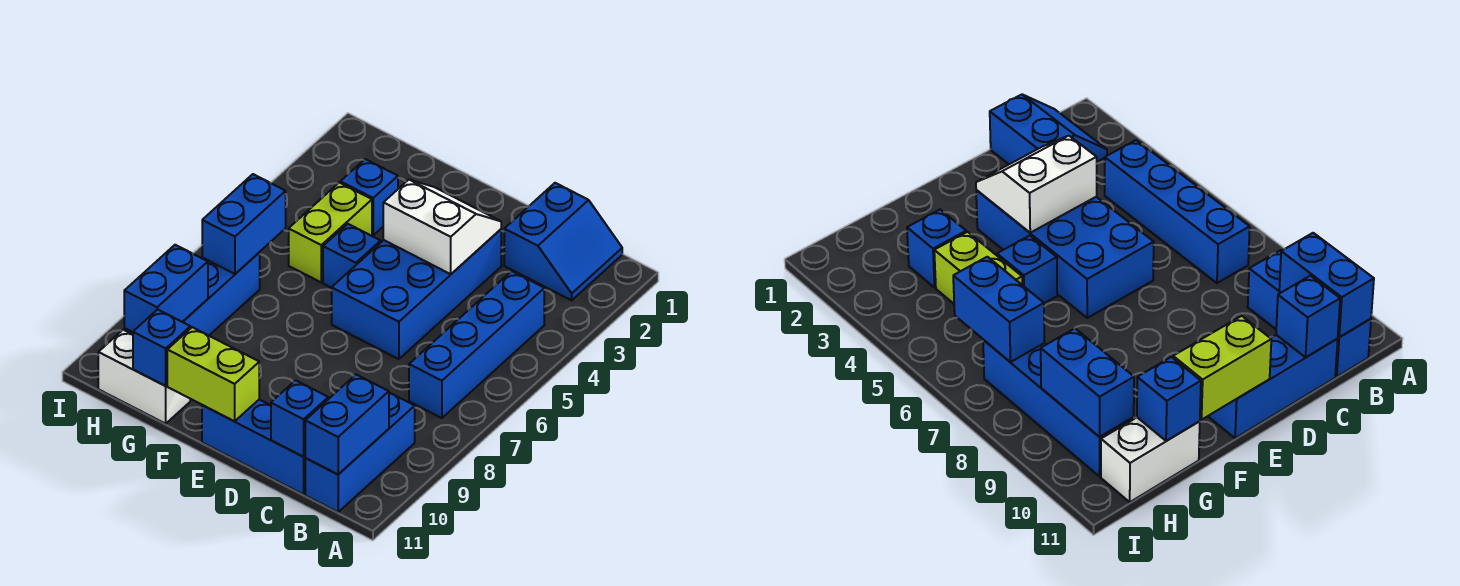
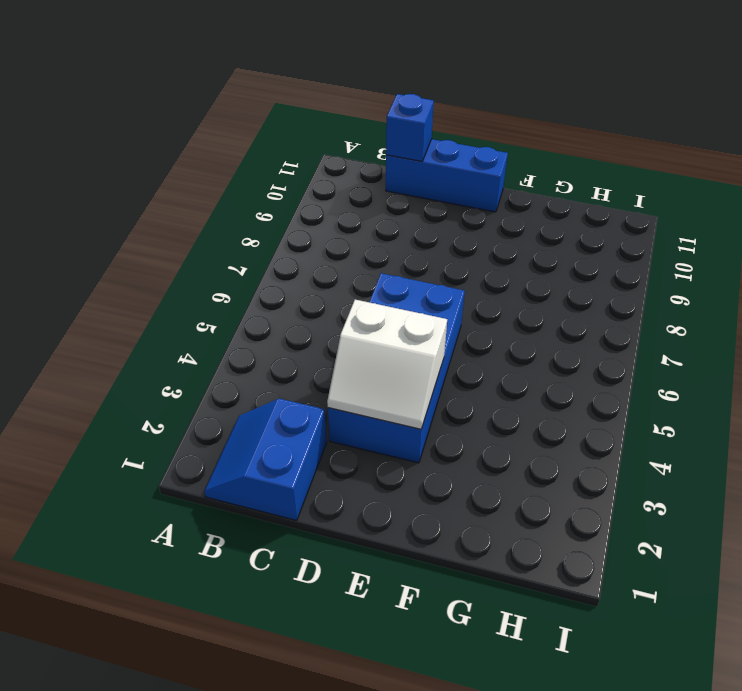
none -> blue 1x4 brick [409,271,544,418]
none -> blue 1x3 brick [305,393,415,512]
none -> blue 1x1 brick [323,224,381,288]

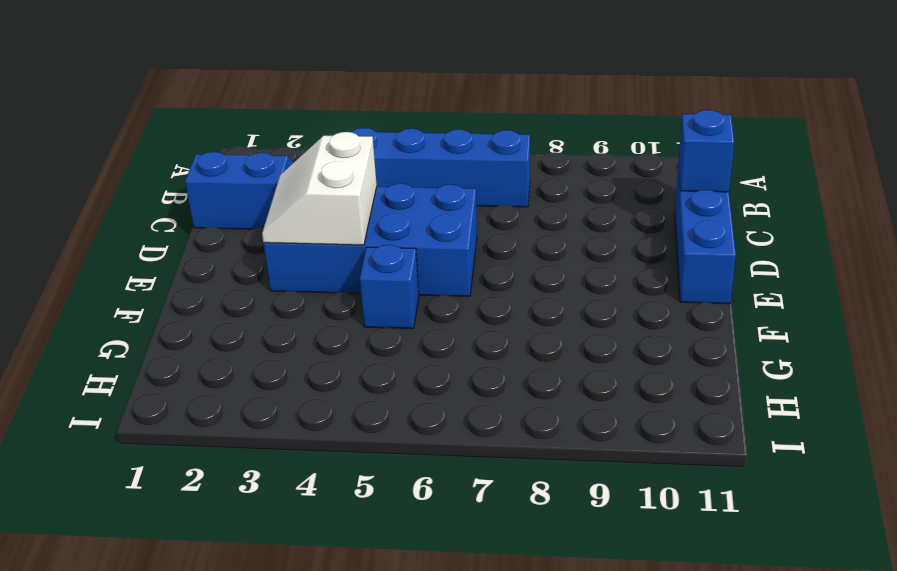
none -> blue 1x3 brick [305,393,415,512]
none -> blue 1x1 brick [340,159,398,235]
none -> lime 1x2 brick [289,183,372,282]

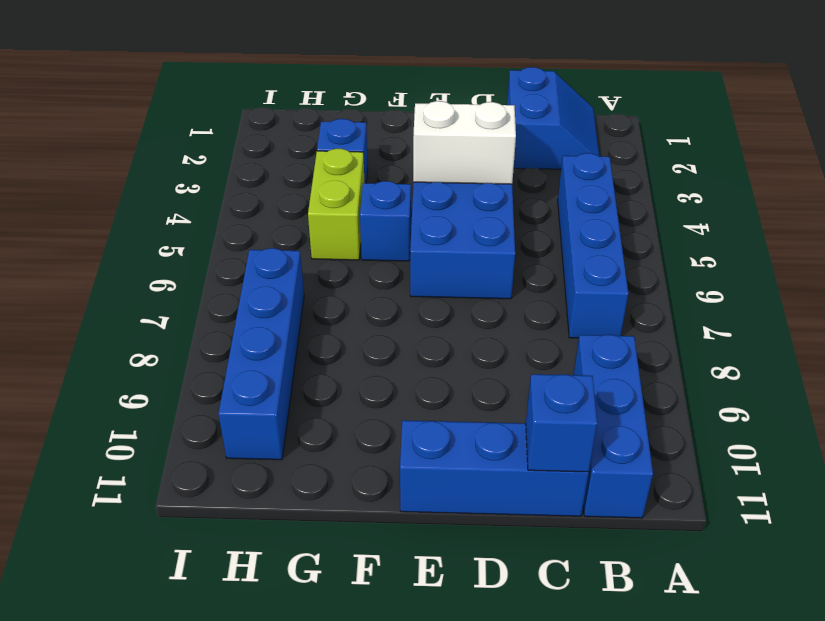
none -> white 1x2 brick [98,330,190,424]
none -> blue 1x2 brick [305,375,389,474]
none -> lime 1x2 brick [167,327,259,421]

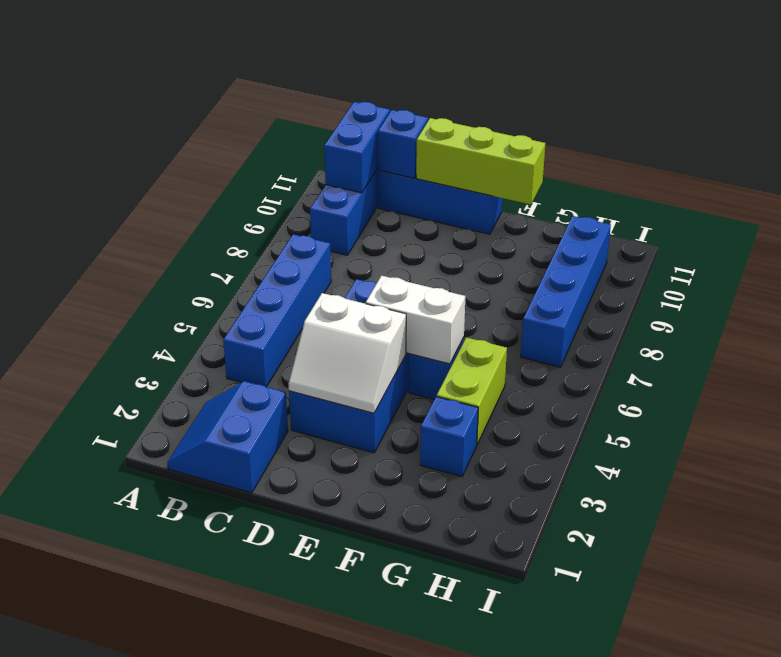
lime 1x3 brick [416,118,545,205] -> lime 1x2 brick [167,327,259,421]
white 1x2 brick [366,276,465,364] -> white 1x2 brick moved to [98,330,190,424]
none -> blue 1x1 brick [133,309,190,386]
none -> blue 1x2 brick [202,174,286,274]
none -> blue 1x2 brick [124,245,208,332]

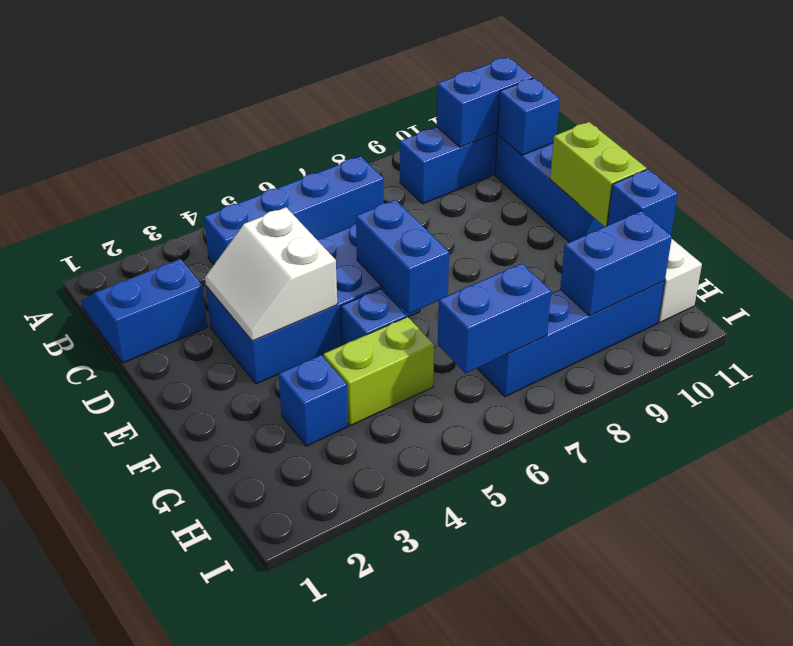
blue 1x2 brick [356,200,449,314] -> none

